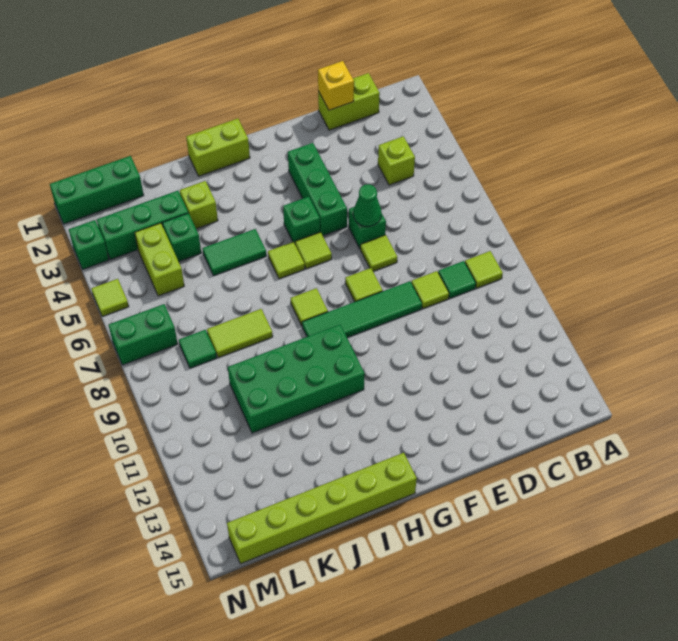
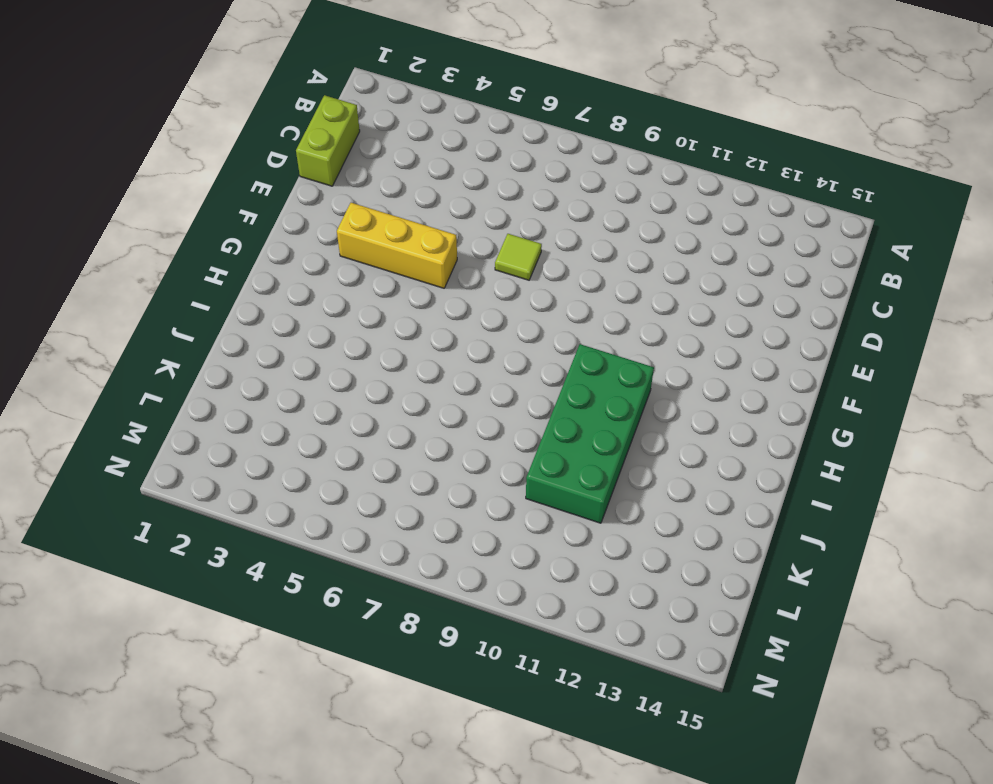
yellow 1x3 brick [337,203,457,288] -> green 1x3 brick [288,143,347,236]
none -> lime 1x1 tile [465,251,503,288]
none -> lime 1x1 brick [378,136,415,185]
none -> green 1x1 tile [438,261,476,298]
none -> lime 1x1 tile [411,271,449,309]

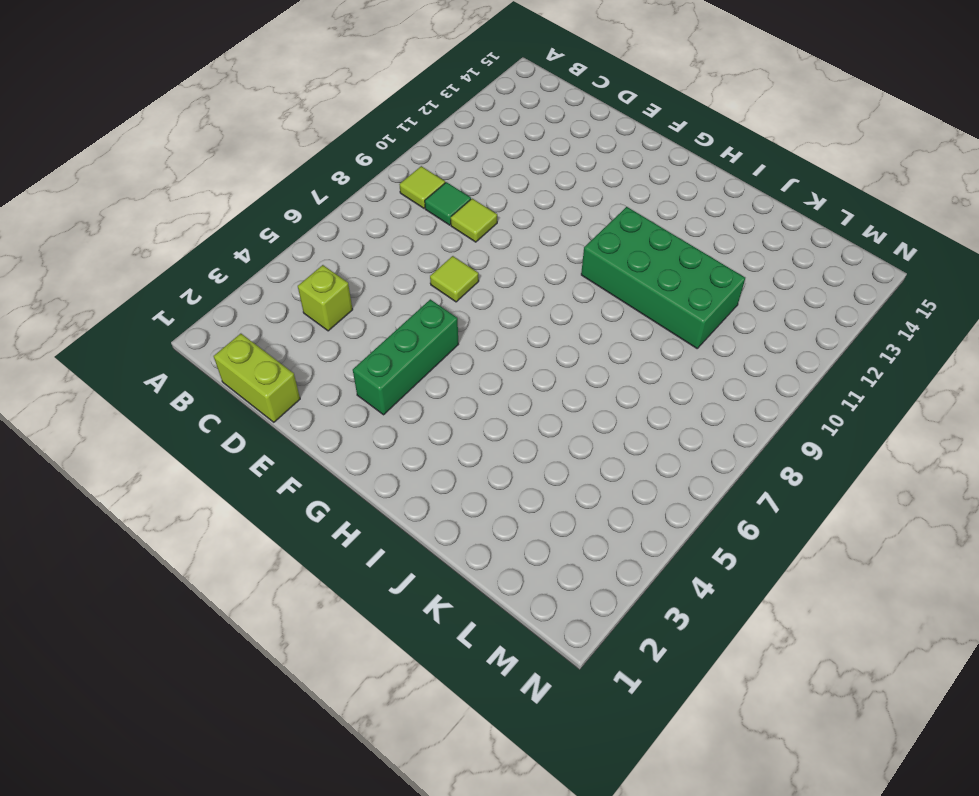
none -> green 1x1 brick [349,207,386,248]
none -> green 1x4 tile [302,281,422,338]
none -> lime 1x1 tile [345,268,383,302]
none -> green 1x1 brick [283,197,320,243]

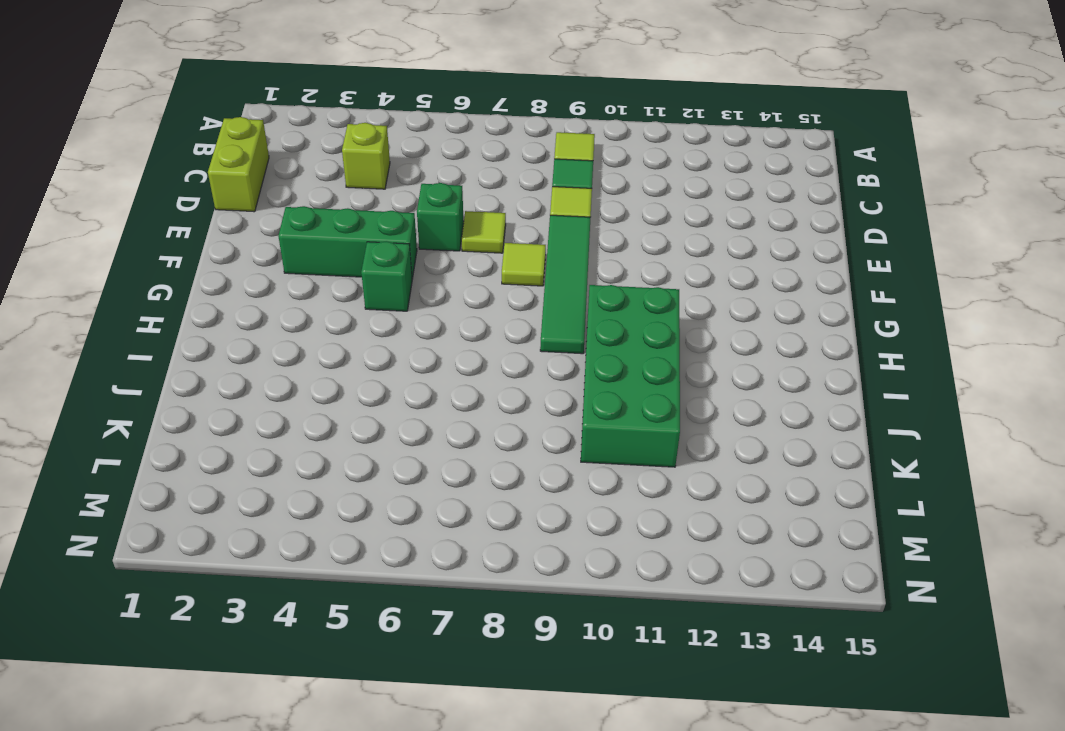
none -> lime 1x1 tile [295,232,332,269]
none -> lime 1x2 brick [186,119,250,176]
none -> lime 1x1 tile [268,242,305,279]
none -> lime 1x1 tile [291,288,328,325]

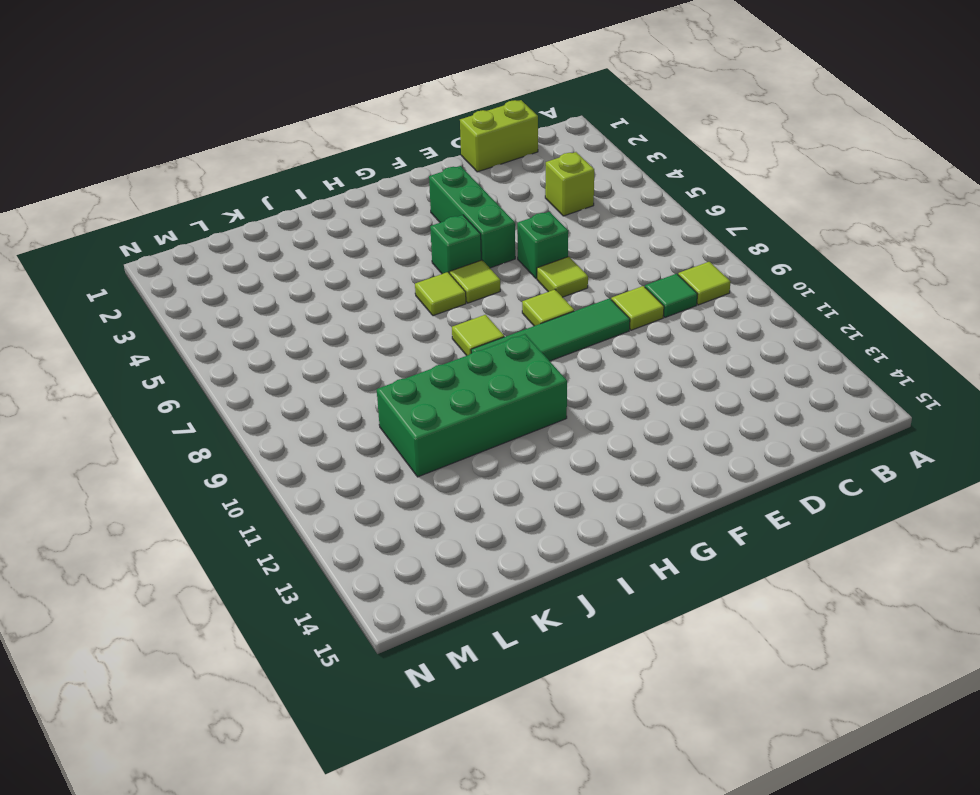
none -> lime 1x2 brick [186,119,250,176]
none -> lime 1x6 brick [227,453,417,564]
none -> green 1x2 tile [202,229,266,276]
none -> lime 1x1 brick [180,181,218,229]

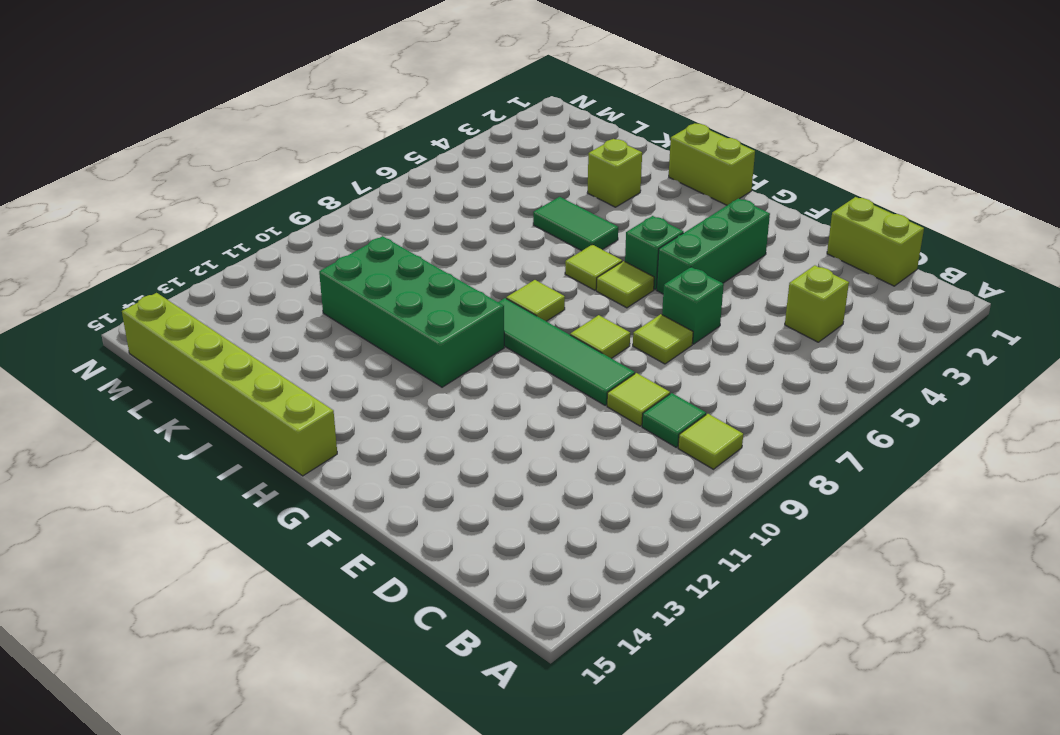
none -> lime 1x2 tile [207,309,273,358]
none -> green 1x3 brick [97,191,188,260]
none -> green 1x1 brick [163,213,201,262]
none -> green 1x3 brick [50,156,144,224]

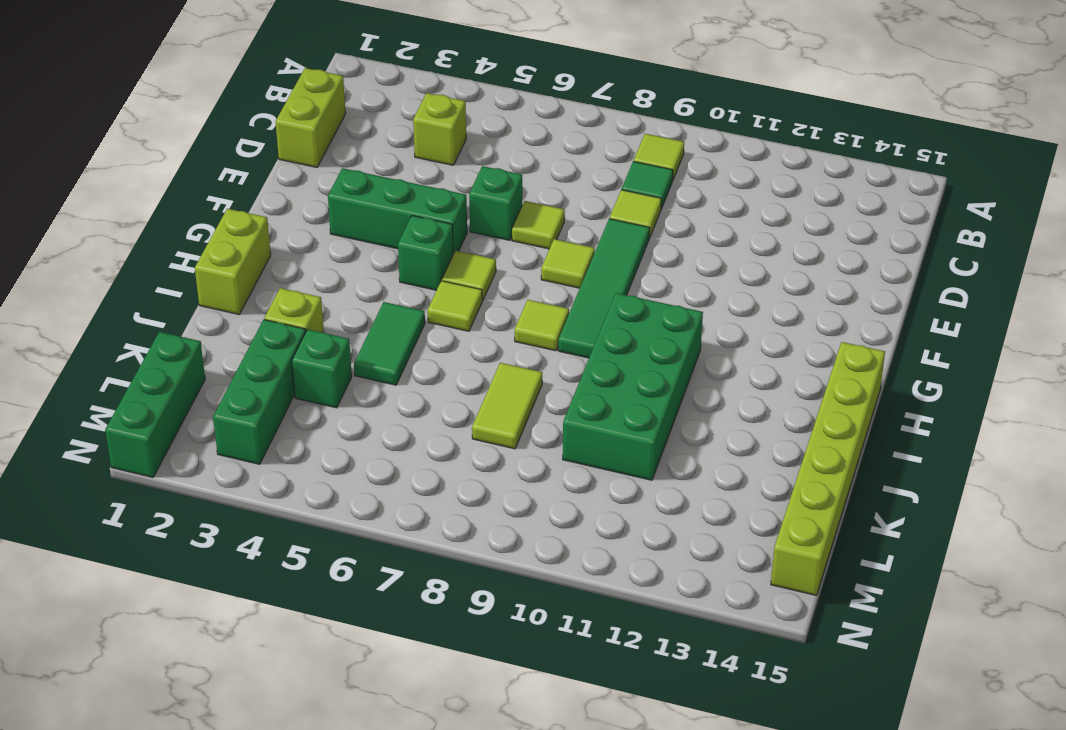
none -> lime 1x2 brick [135,223,184,296]
none -> green 1x1 tile [179,330,217,368]
none -> green 1x2 brick [109,304,178,365]
none -> green 1x1 brick [69,220,109,269]

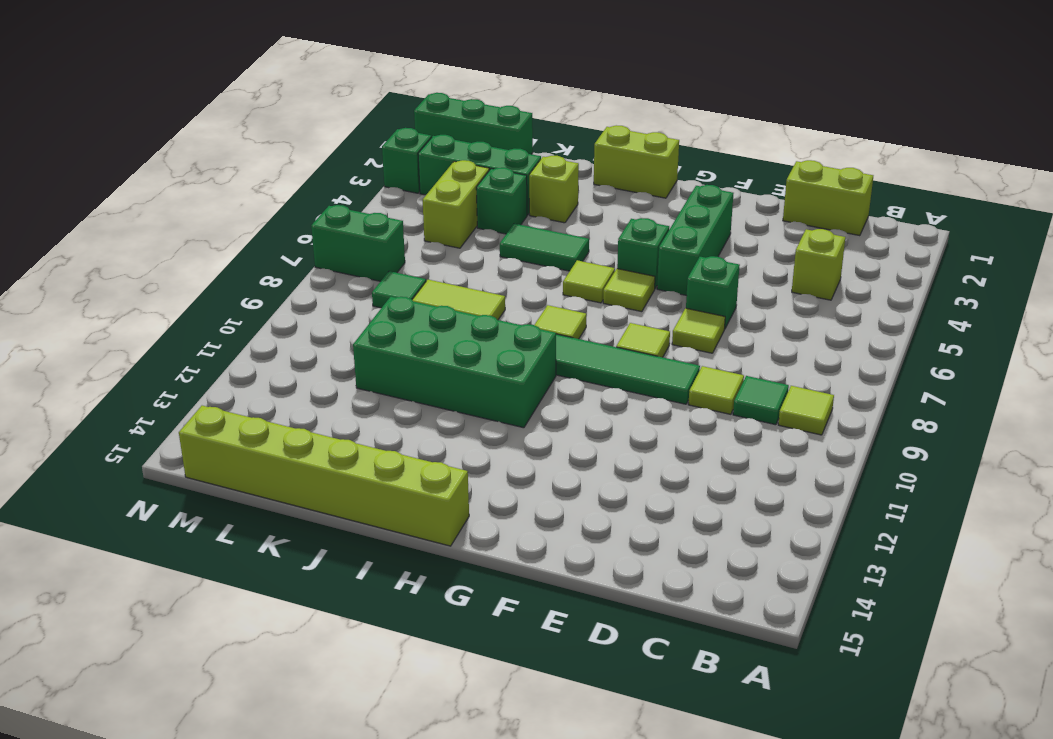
none -> lime 1x1 tile [91,279,129,317]
none -> yellow 1x1 brick [318,61,354,110]
none -> green 1x1 cone [353,184,381,227]

